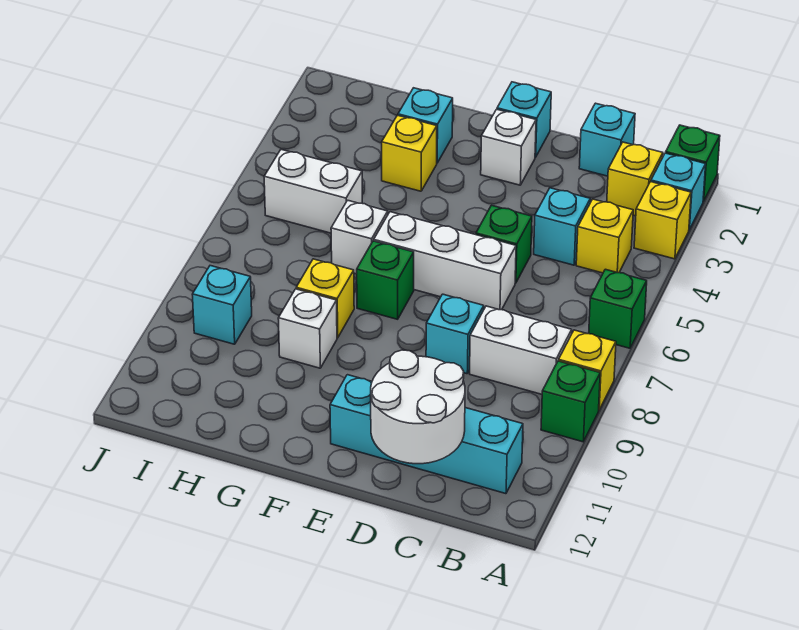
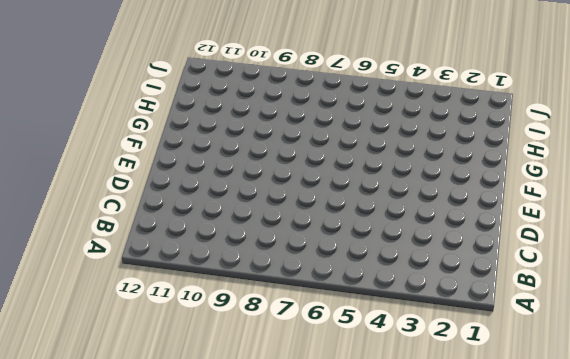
none -> green 1x1 brick [666,125,720,201]
none -> cyan 1x1 brick [651,153,706,230]
none -> yellow 1x1 brick [634,182,691,259]

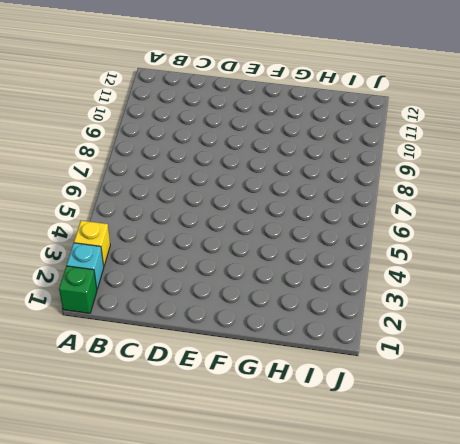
none -> green 1x1 brick [589,269,647,348]
none -> yellow 1x1 brick [559,330,616,410]
none -> green 1x1 brick [541,361,600,442]

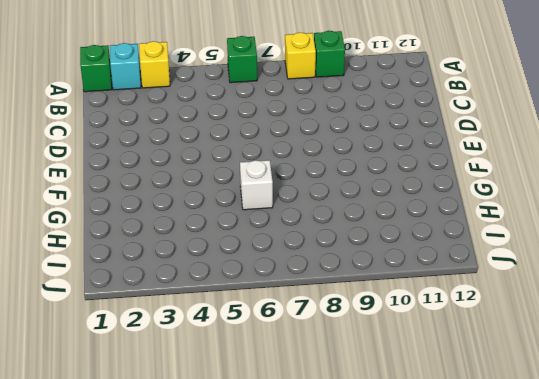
none -> yellow 1x1 brick [607,142,663,216]
none -> yellow 1x1 brick [576,199,633,273]
none -> white 1x2 brick [470,306,572,394]

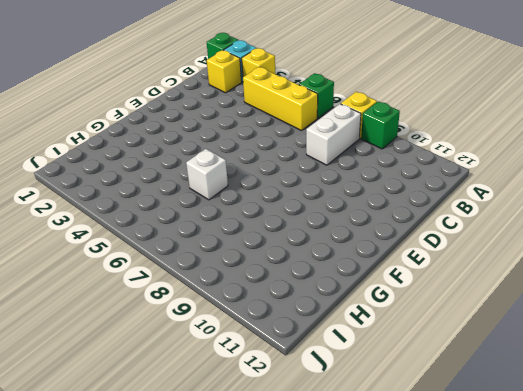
yellow 1x3 brick [243,67,318,131] -> yellow 1x1 brick [576,199,633,273]
none -> cyan 1x4 brick [330,375,523,494]
none -> cyan 1x1 brick [579,103,635,176]
none -> cyan 1x1 brick [534,188,590,265]

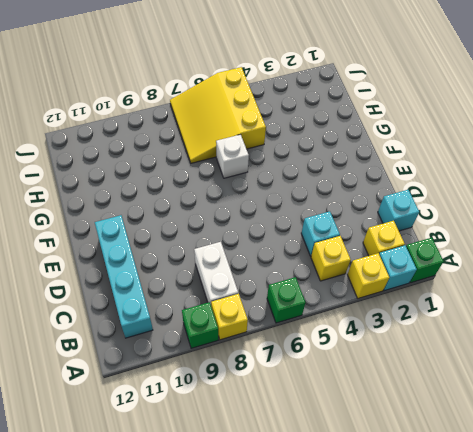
yellow 3x3 slope [170,67,266,163] -> white 1x2 brick [264,150,362,233]
none -> green 1x1 brick [476,205,532,283]
none -> white 1x3 brick [374,212,516,310]
none -> cyan 1x1 brick [426,294,484,374]

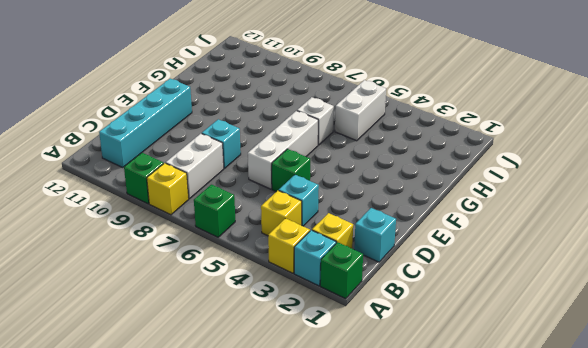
none -> cyan 1x1 brick [497,82,551,157]
none -> white 1x1 brick [481,109,536,185]
none -> green 1x1 brick [357,241,414,319]

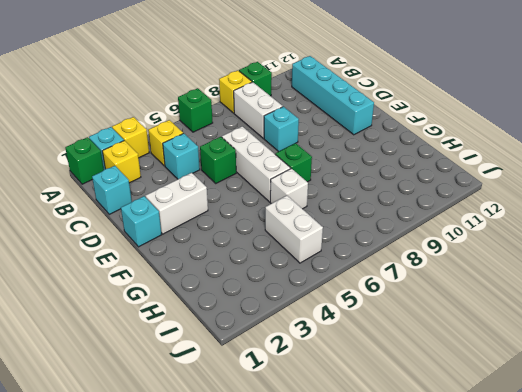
white 1x2 brick [146,173,208,234] -> white 1x1 brick [481,109,536,185]
none -> cyan 1x1 brick [398,88,453,163]
none -> yellow 1x1 brick [382,115,437,191]
none -> yellow 1x1 brick [296,259,354,338]

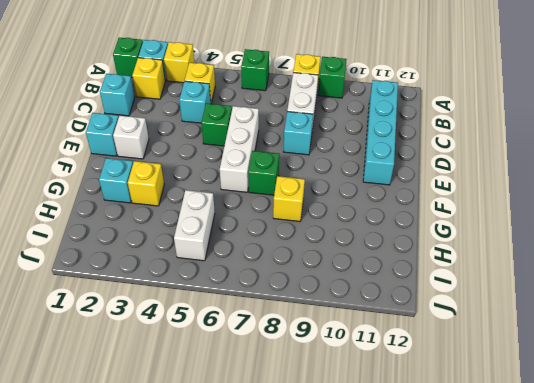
none -> white 1x1 brick [331,200,388,274]
none -> white 1x1 brick [278,289,337,368]
none -> cyan 1x1 brick [192,266,252,344]

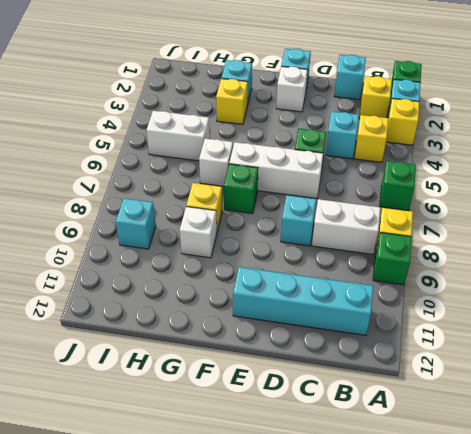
none -> white 2x2 round brick [371,350,465,464]

